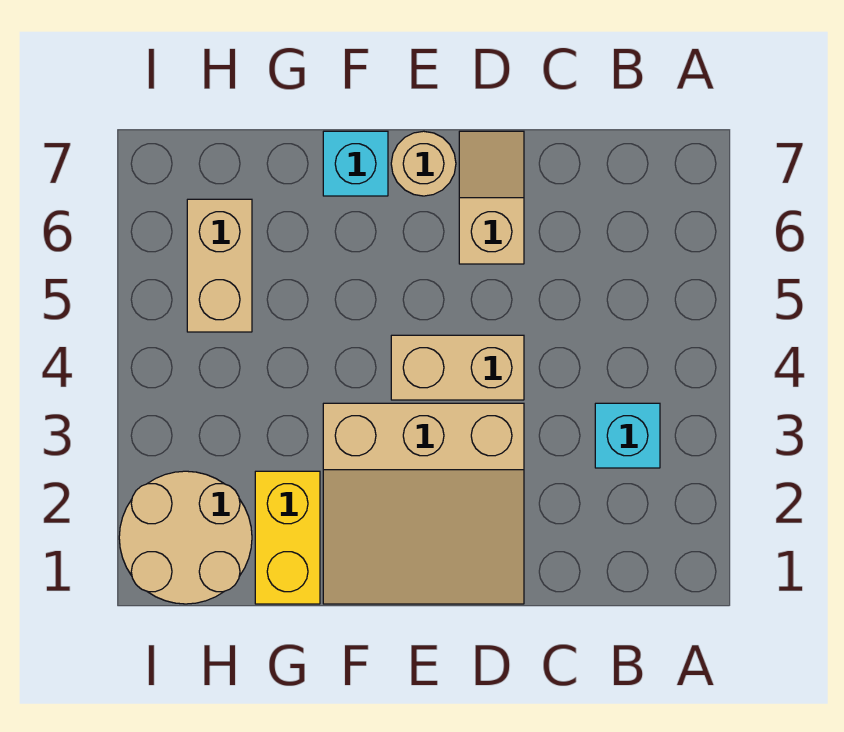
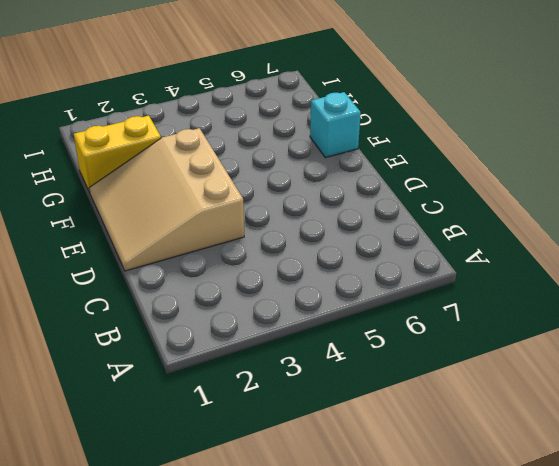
none -> cyan 1x1 brick [595,403,660,468]
none -> tan 1x2 brick [391,335,524,400]

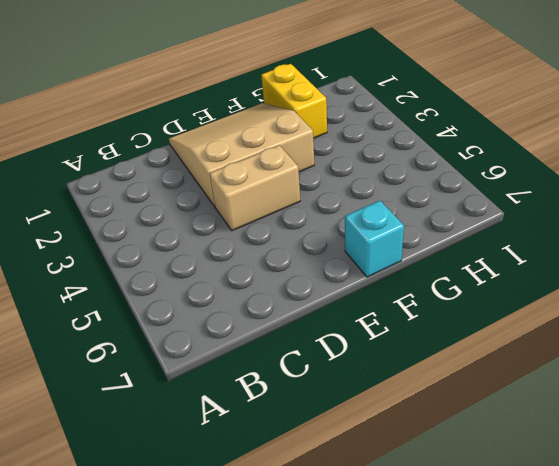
none -> cyan 1x1 brick [595,403,660,468]
none -> tan 1x2 slope [459,131,524,264]

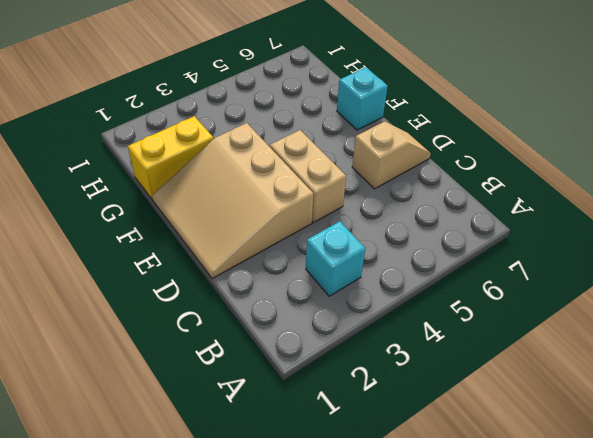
none -> tan 1x1 round brick [391,131,456,196]
none -> tan 2x2 round brick [119,471,252,604]

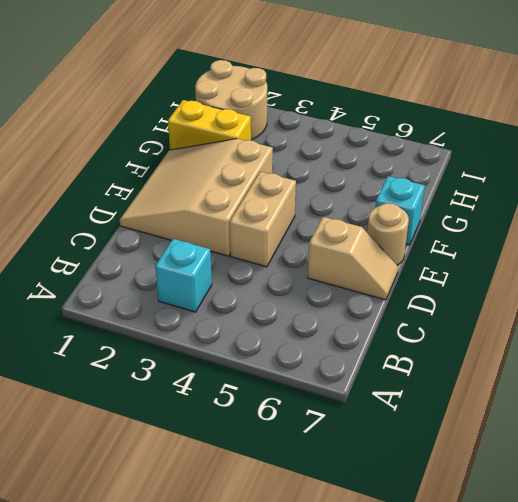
none -> tan 1x2 brick [187,199,252,332]

